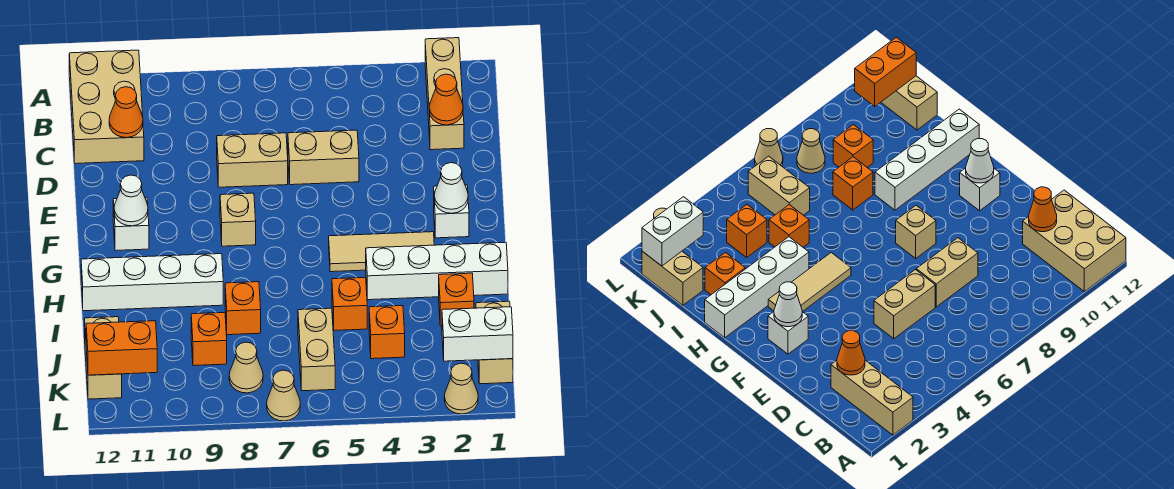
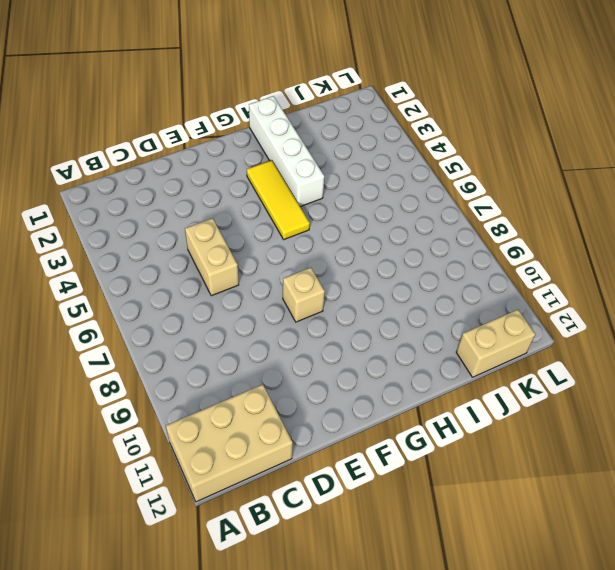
yellow 1x3 tile [247,160,310,239] -> tan 1x3 tile [329,232,434,272]
none -> tan 1x3 brick [425,38,464,150]
none -> tan 1x2 brick [217,133,288,187]
none -> white 1x1 brick [434,185,469,238]

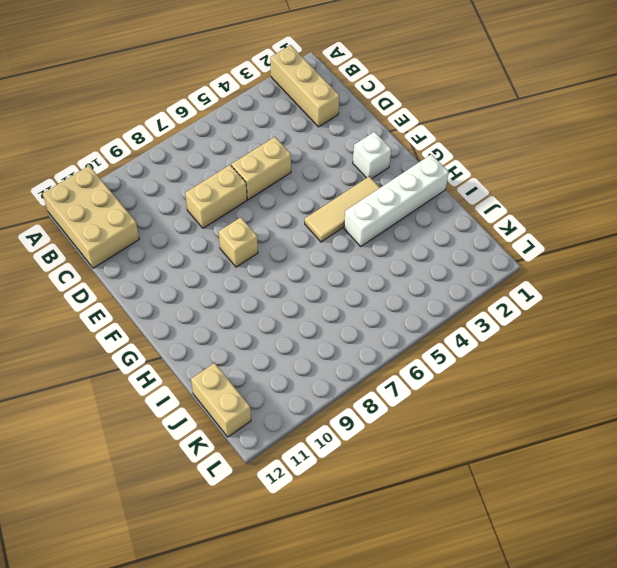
none -> white 1x1 brick [113,197,149,251]
none -> white 1x4 brick [81,254,223,311]
none -> orange 1x1 brick [439,273,474,326]

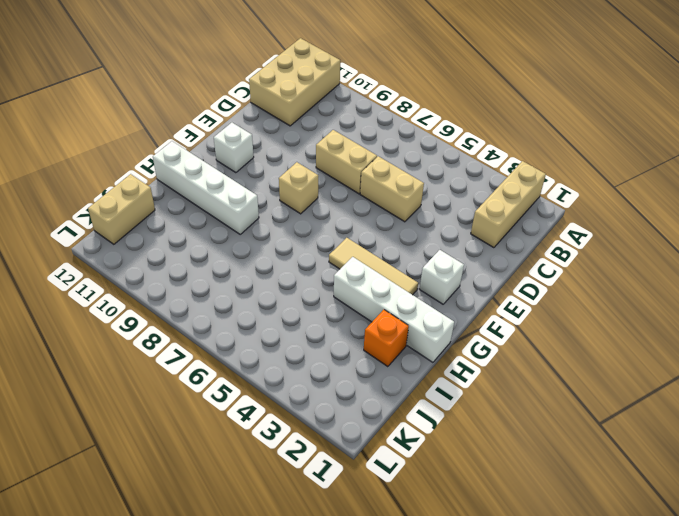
none -> orange 1x1 brick [332,278,367,331]
none -> orange 1x1 brick [225,282,261,335]
none -> tan 1x2 brick [476,301,513,384]

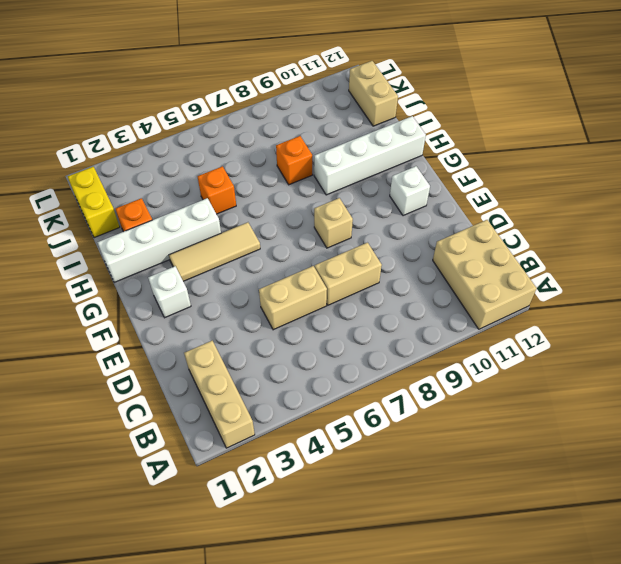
yellow 1x2 brick [68,167,120,238] -> tan 1x2 brick [476,301,513,384]
none -> orange 1x1 brick [369,306,405,359]
none -> tan 1x2 brick [298,308,335,391]
none -> orange 1x1 brick [191,313,227,366]

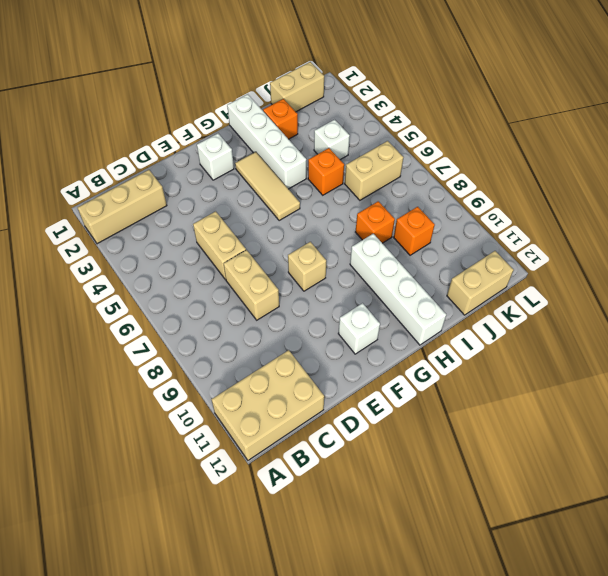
white 1x1 brick [314,120,350,160] -> orange 1x1 brick [369,306,405,359]
none -> tan 1x1 cone [229,342,263,393]
none -> tan 1x1 cone [444,363,478,414]
none -> tan 1x1 cone [267,370,300,421]

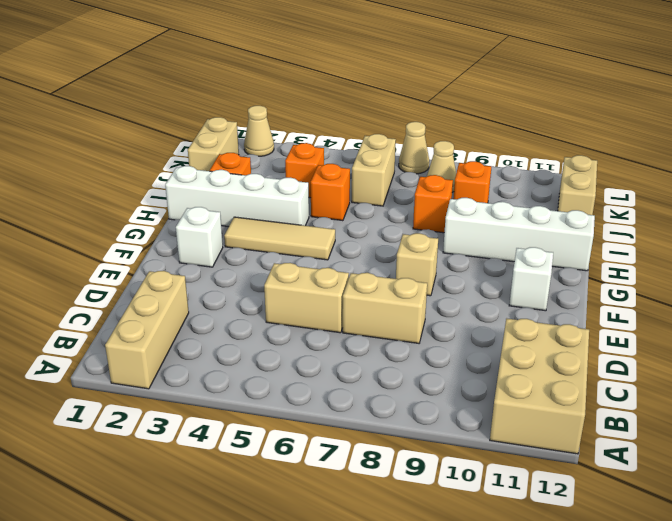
none -> orange 1x1 cone [429,74,463,125]
none -> orange 1x1 cone [109,87,143,138]
none -> white 1x1 cone [434,163,468,213]

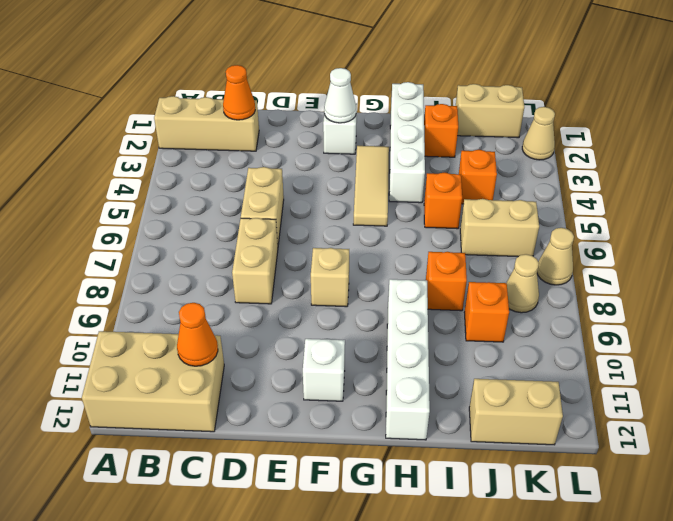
none -> white 1x1 cone [114,175,148,226]
none -> white 1x2 brick [442,307,513,361]
none -> orange 1x2 brick [86,321,157,375]

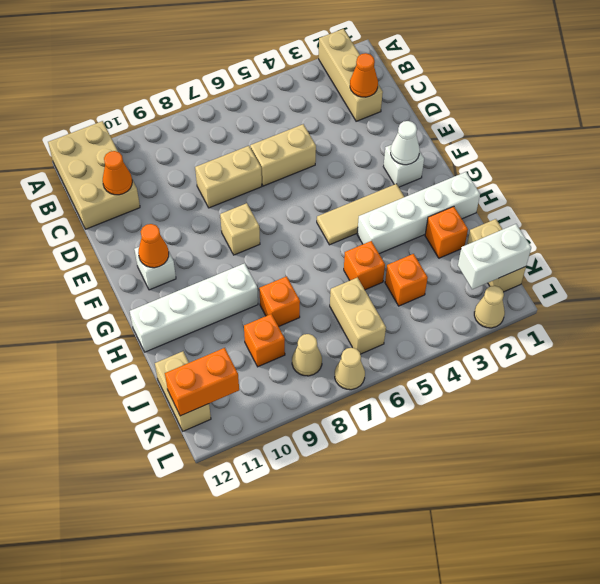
orange 1x1 cone [138,224,169,268] -> white 1x1 cone [114,175,148,226]

